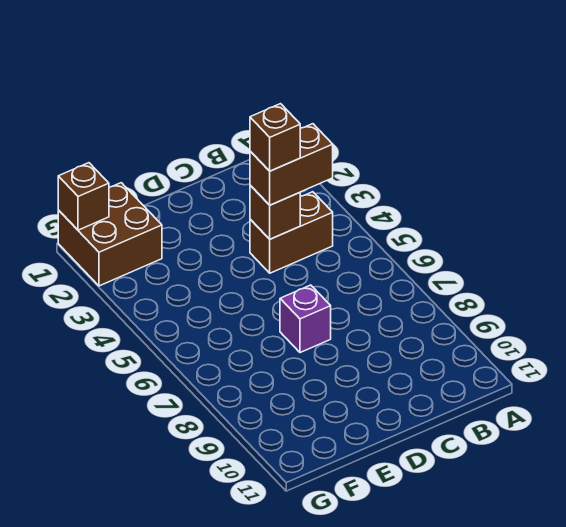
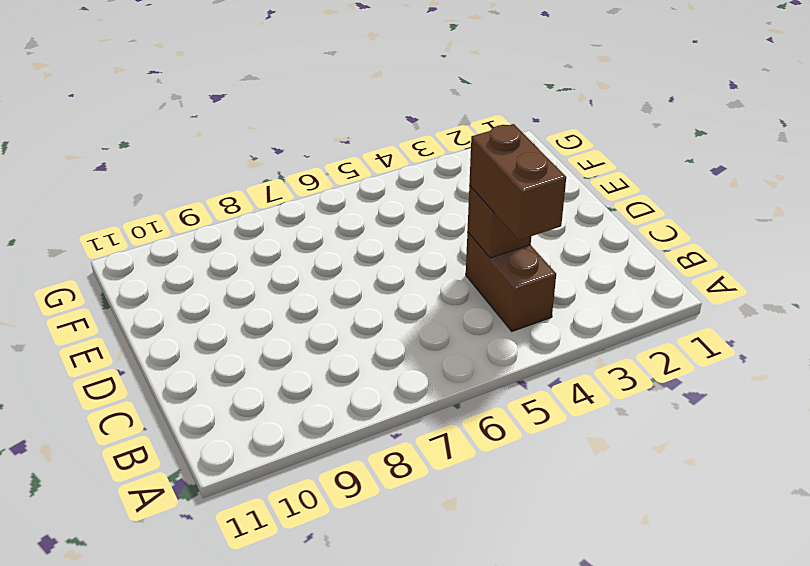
none -> purple 1x1 brick [280,285,331,353]
none -> brown 2x2 brick [58,183,162,286]

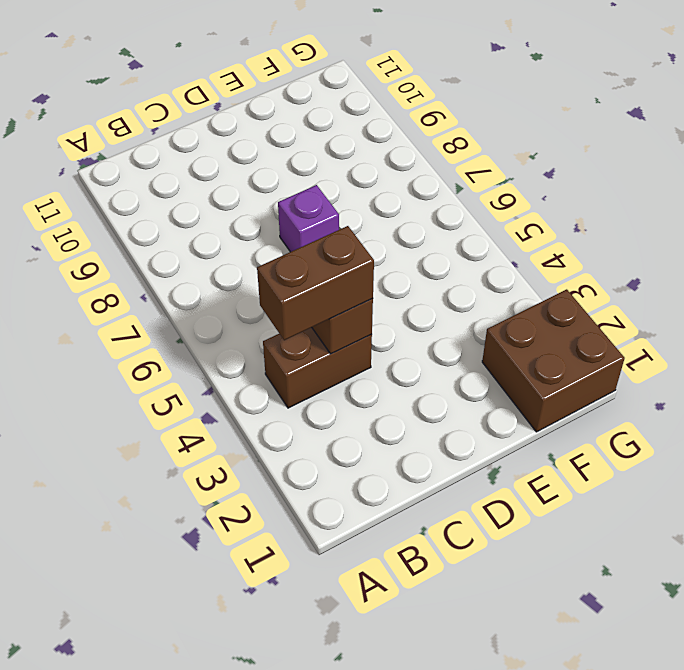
none -> brown 1x1 brick [58,163,109,230]
none -> brown 1x1 brick [250,104,300,171]

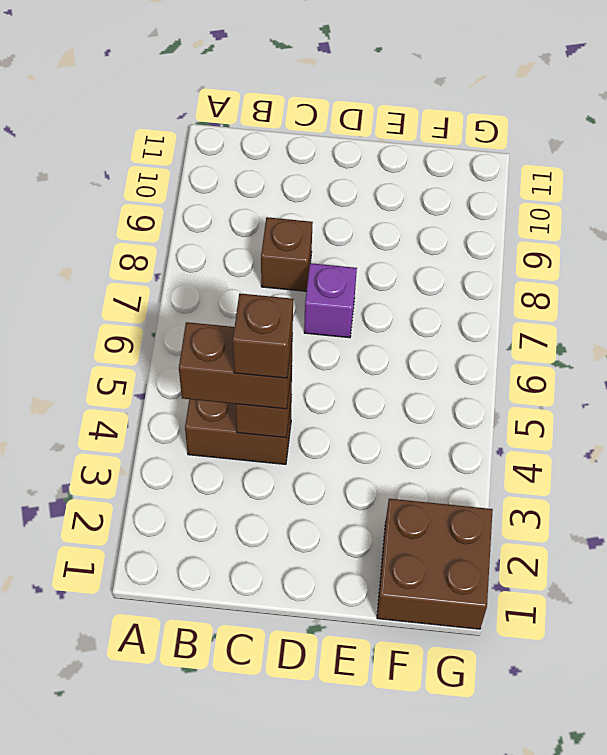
brown 1x1 brick [261,217,313,291] -> brown 1x1 brick moved to [58,163,109,230]

